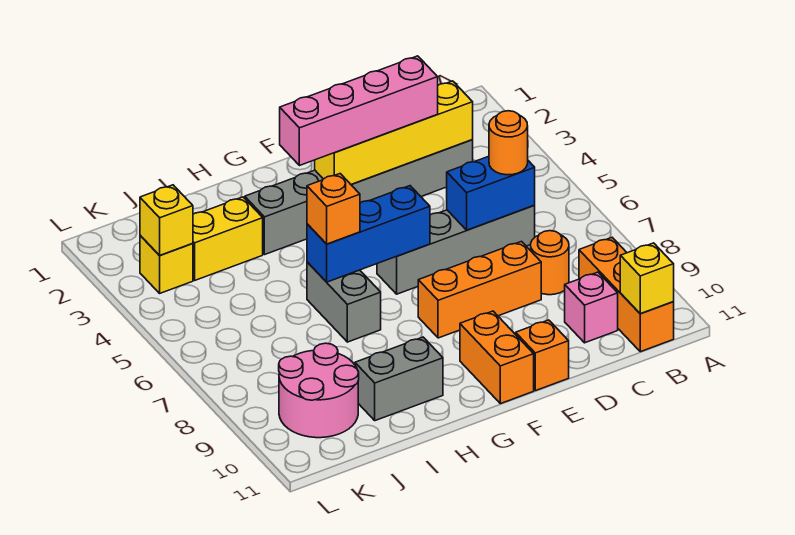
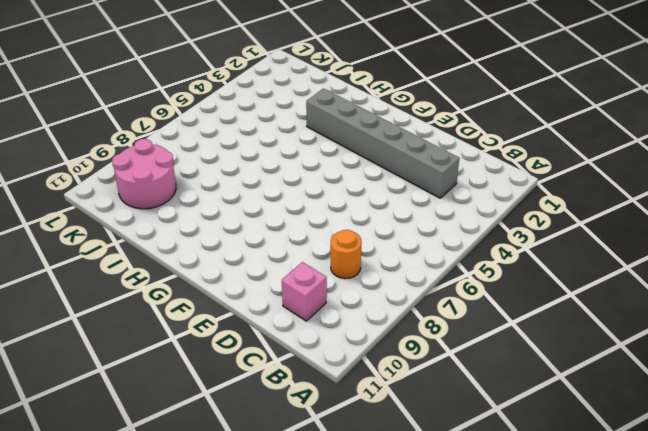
none -> orange 1x3 brick [579,238,674,352]
none -> grey 1x4 brick [377,205,535,294]
none -> orange 1x3 brick [418,241,541,338]

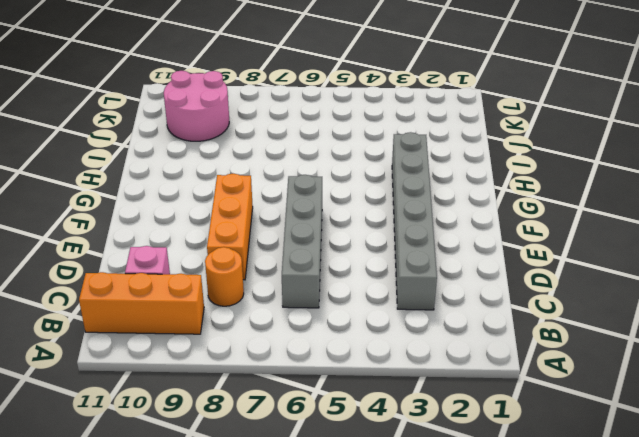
none -> orange 1x1 brick [516,320,569,391]
none -> orange 1x2 brick [460,311,534,404]
none -> grey 1x2 brick [307,262,381,342]

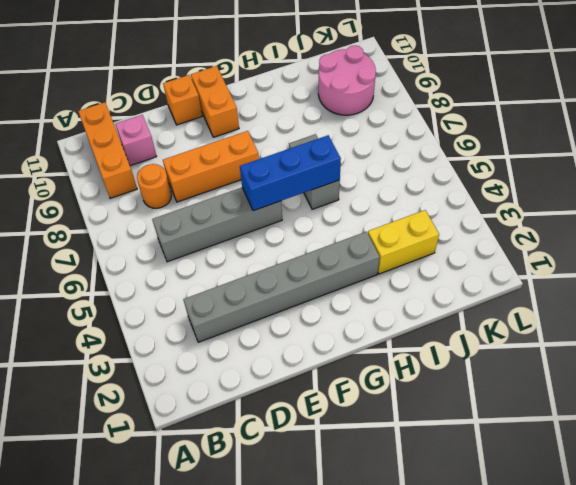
none -> grey 1x2 brick [355,337,443,421]
none -> yellow 1x1 brick [140,235,193,293]
none -> yellow 1x1 brick [620,243,674,314]

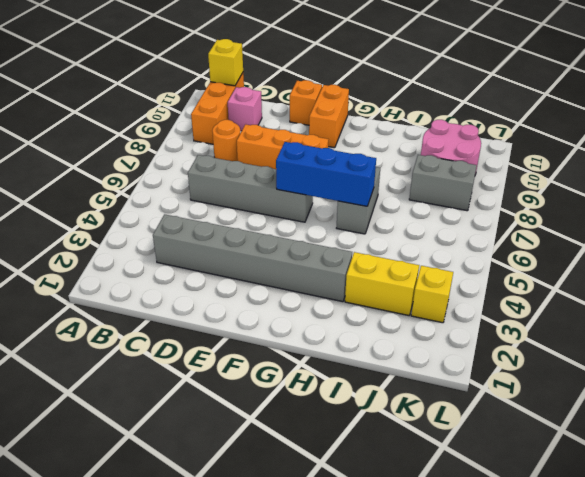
grey 1x2 brick [409,155,477,211] -> grey 1x2 brick moved to [355,337,443,421]
none -> yellow 1x4 brick [315,81,473,184]
none -> blue 1x2 brick [447,156,535,230]
none -> yellow 1x1 brick [140,185,193,255]

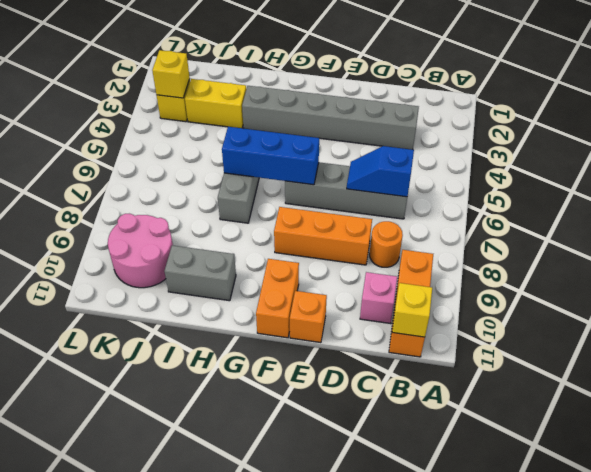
blue 1x2 slope [347,146,414,197] -> blue 1x2 brick [447,156,535,230]
none -> yellow 1x4 brick [315,81,473,184]
none -> orange 1x1 round brick [489,111,528,175]
none -> pink 1x4 brick [280,56,438,166]

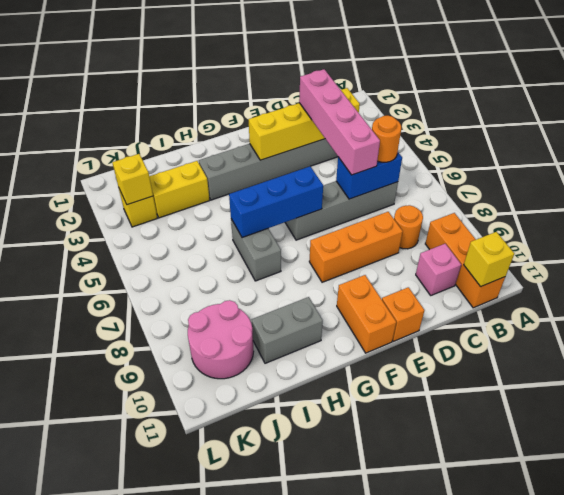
pink 1x4 brick [299,69,380,175] -> pink 1x4 brick turned to [280,56,438,166]
none -> orange 1x1 brick [307,174,360,244]

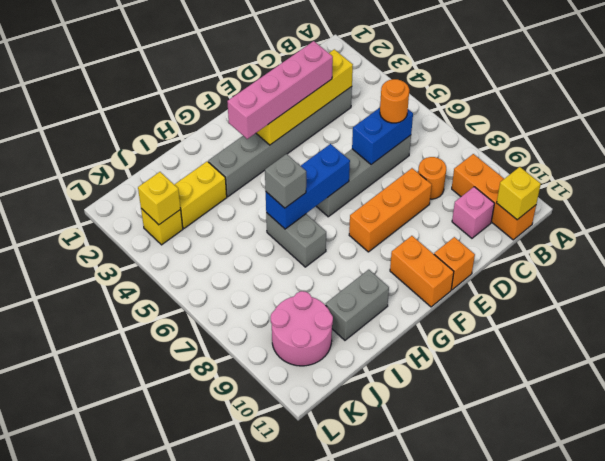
grey 1x1 brick [265,154,306,208] -> orange 1x1 brick [307,174,360,244]

